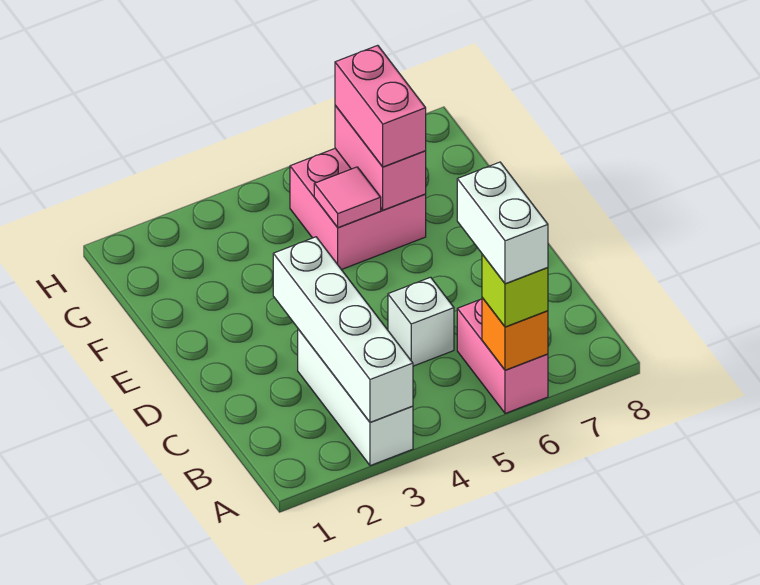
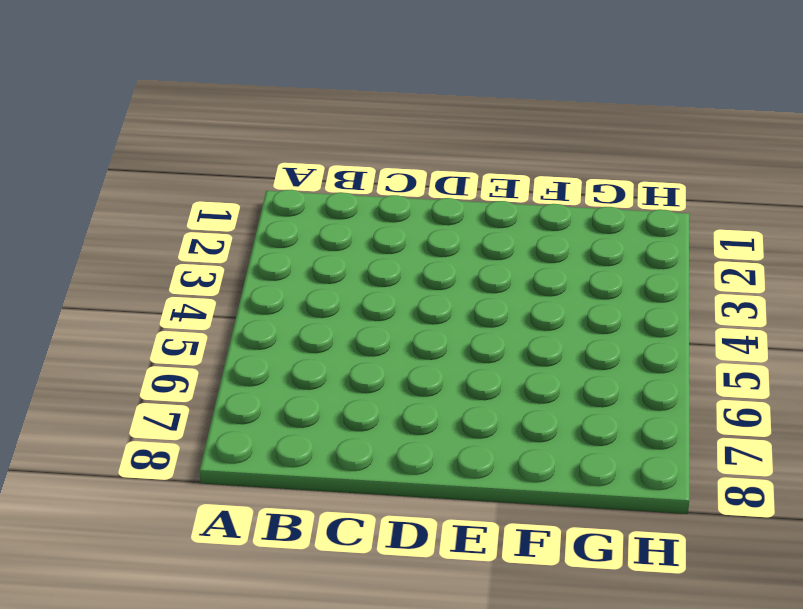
none -> white 1x3 brick [298,329,413,466]
none -> pink 1x2 brick [457,299,548,413]

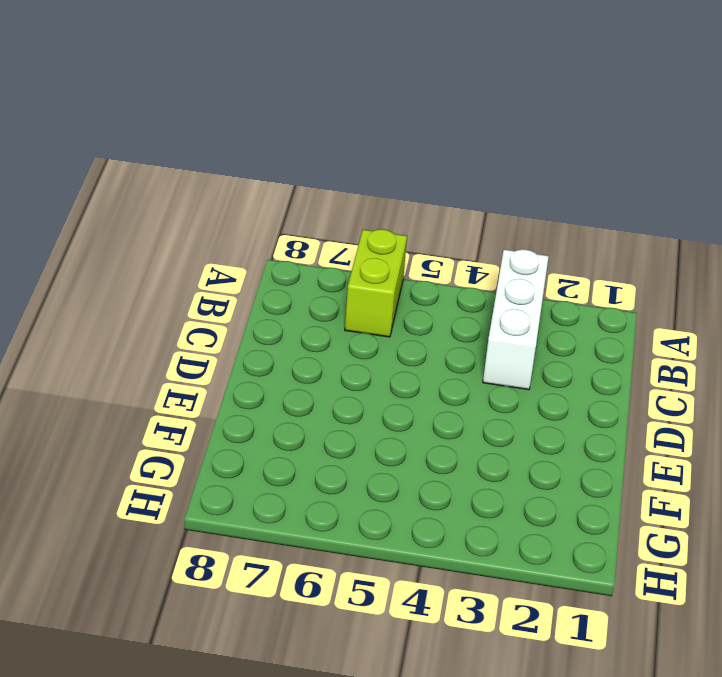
lime 1x2 brick [345,229,407,337] -> pink 1x2 brick [457,299,548,413]
none -> white 1x1 brick [388,277,454,366]
none -> pink 2x2 brick [290,149,426,270]

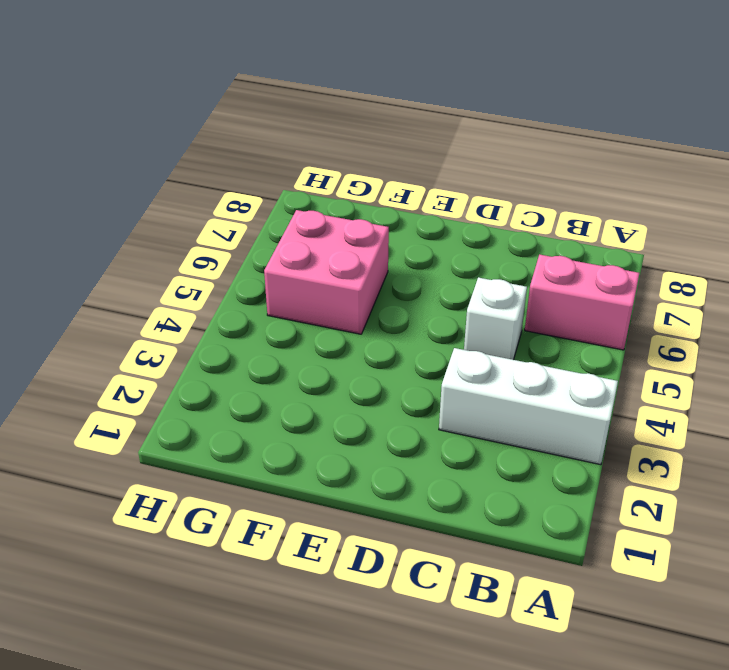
none -> white 1x4 brick [273,237,413,422]
none -> orange 1x1 brick [482,298,548,370]

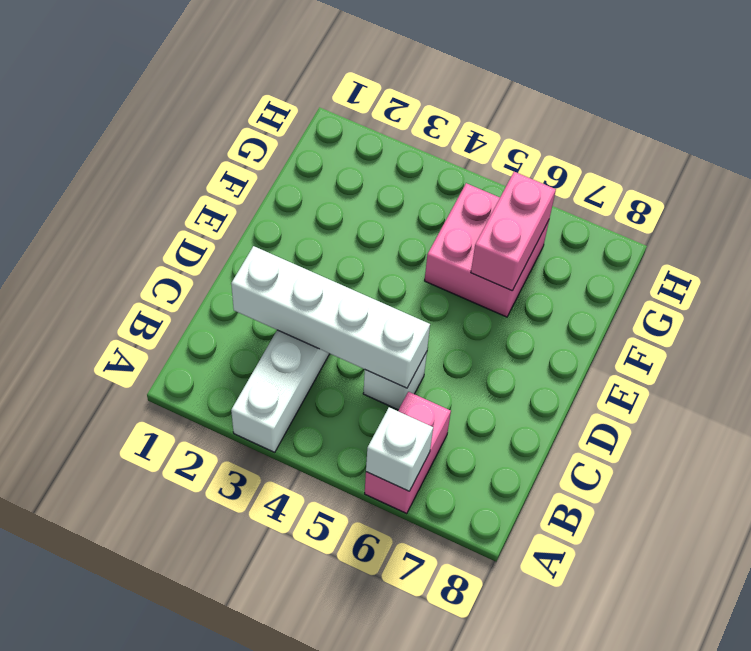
white 1x1 brick [366,407,433,491] -> orange 1x1 brick [482,298,548,370]
white 1x4 brick [231,246,430,388] -> white 1x4 brick turned to [273,237,413,422]
none -> pink 1x1 tile [314,167,381,228]
none -> lime 1x1 brick [482,254,548,327]

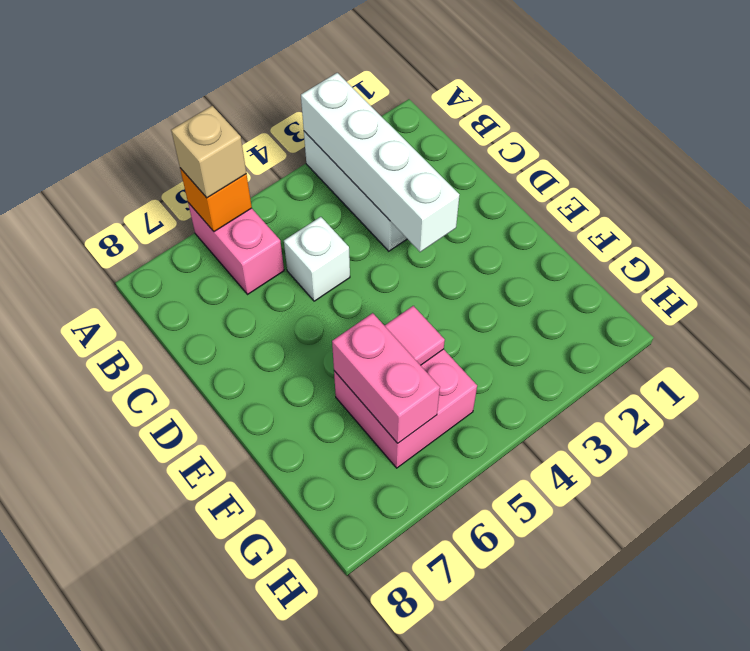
tan 1x1 brick [171,106,246,198] -> lime 1x1 brick [482,254,548,327]
none -> pink 1x2 brick [335,45,426,167]
none -> white 1x2 brick [457,162,548,284]

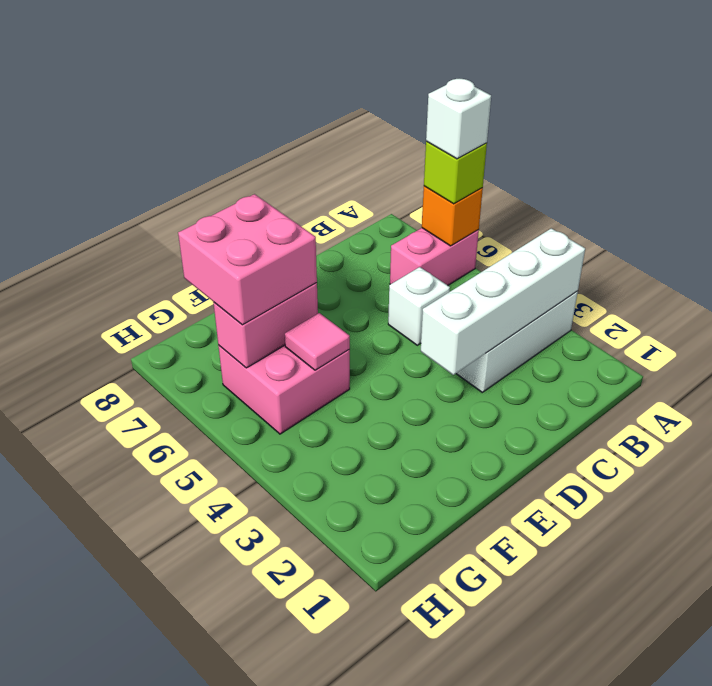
white 1x1 brick [426,79,491,159] -> white 1x2 brick [457,162,548,284]
pink 2x2 brick [178,194,317,325] -> pink 1x2 brick [335,45,426,167]

